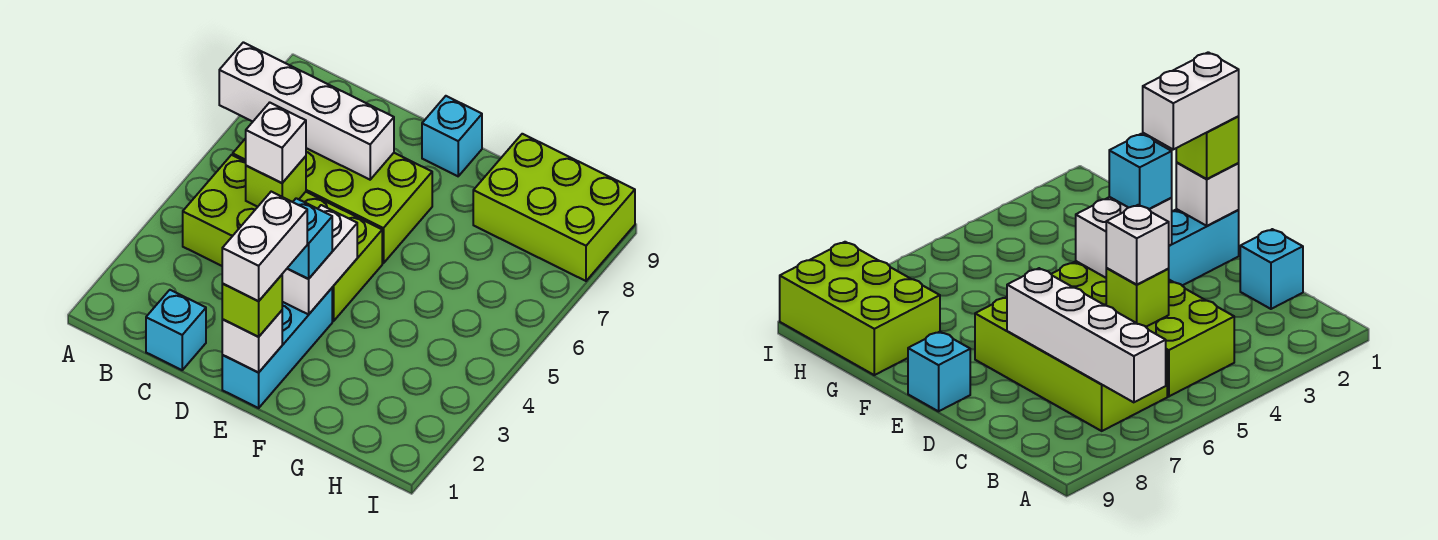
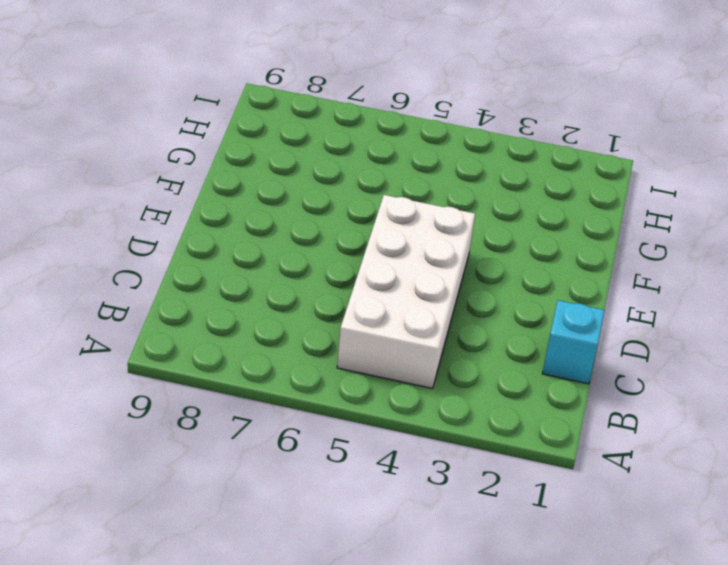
white 2x4 brick [337,195,475,388] -> lime 2x4 brick [183,155,382,321]
none -> lime 2x4 brick [233,138,432,263]
none -> cyan 1x3 brick [222,288,332,408]
none -> cyan 1x1 brick [422,96,482,176]

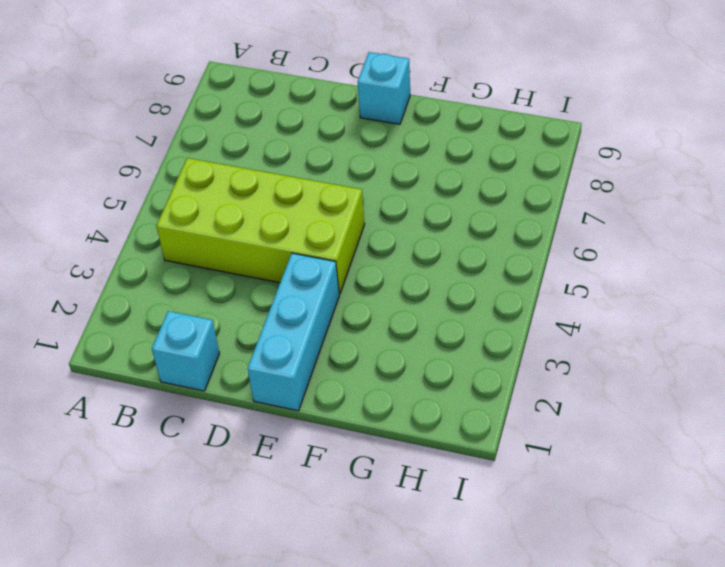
none -> lime 2x4 brick [233,138,432,263]
none -> lime 2x3 brick [473,134,635,281]
none -> white 1x4 brick [219,42,394,180]

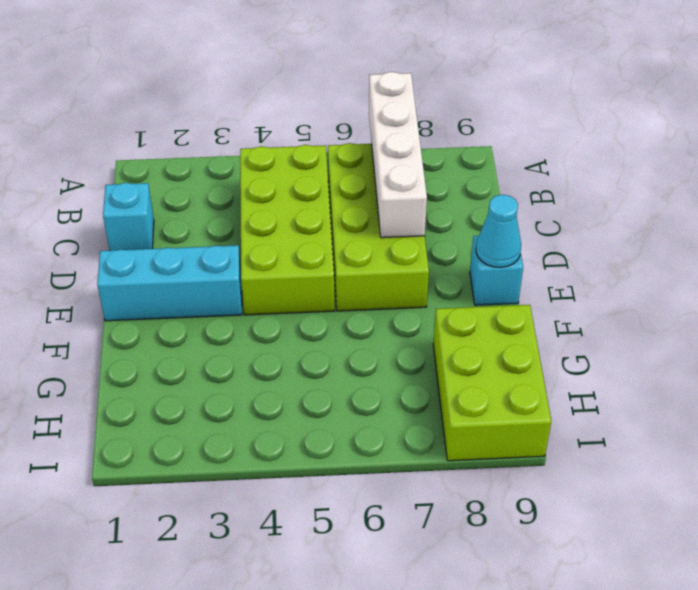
cyan 1x1 cone [476,195,521,268] -> none
none -> lime 1x1 brick [246,156,306,207]
none -> white 1x1 brick [222,311,282,372]
none -> white 1x2 brick [282,205,357,314]

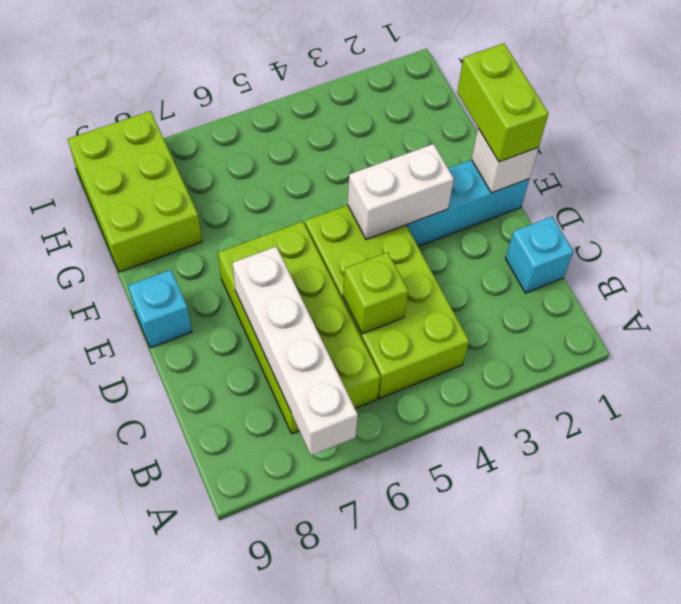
lime 1x2 brick [457,43,549,162] -> lime 1x1 brick [222,275,282,337]
none -> white 1x1 brick [246,102,306,183]
none -> cyan 1x1 brick [287,198,332,279]
none -> white 1x2 brick [222,192,307,301]

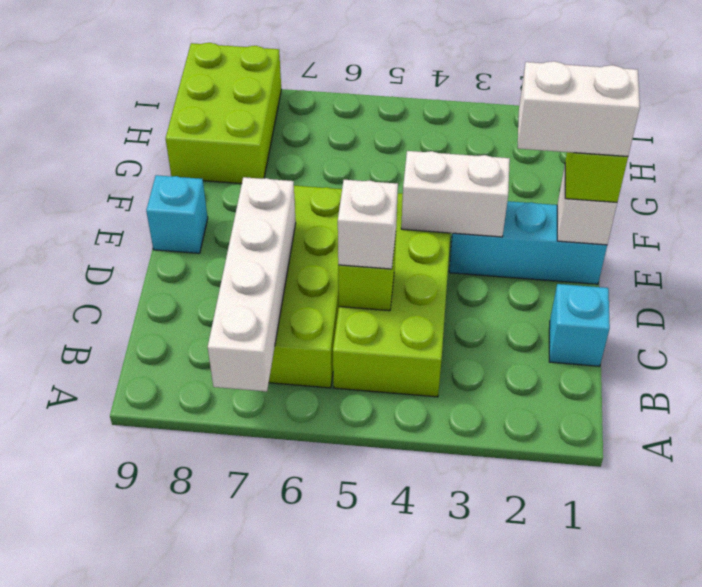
none -> cyan 1x1 brick [287,198,332,279]

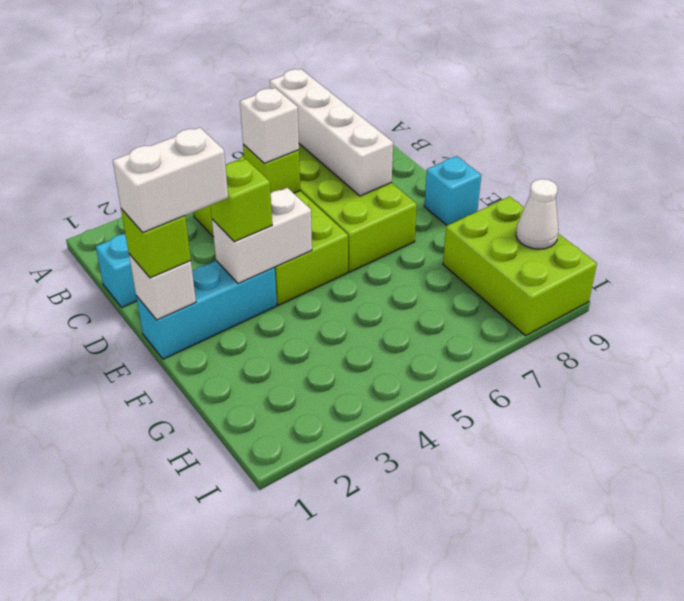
lime 1x1 brick [210,159,272,242] -> cyan 1x1 brick [287,198,332,279]
white 1x1 cone [516,179,559,249] -> none

